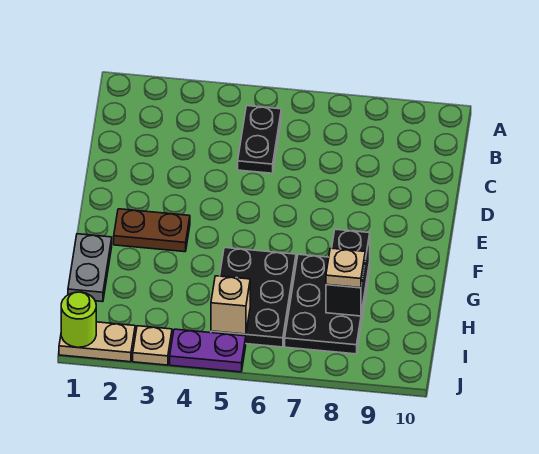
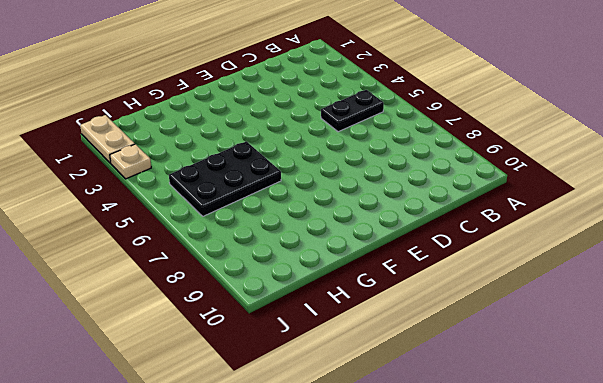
none -> brown 1x2 plate [114,209,190,252]
none -> grey 1x2 plate [68,234,112,302]
none -> black 2x3 plate [285,254,370,354]

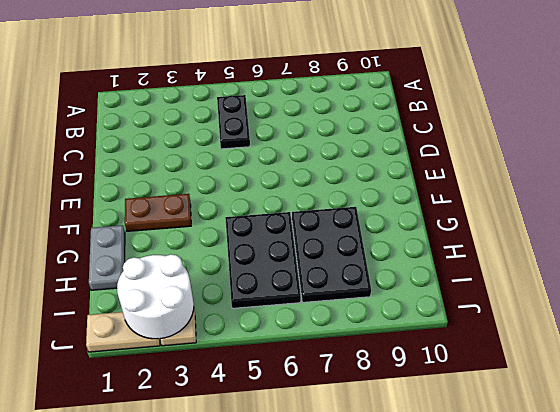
white 2x2 round brick [117,254,194,339] -> none
none -> purple 1x2 plate [170,329,246,372]
none -> black 1x2 brick [326,229,370,316]
none -> tan 1x1 brick [211,276,250,334]

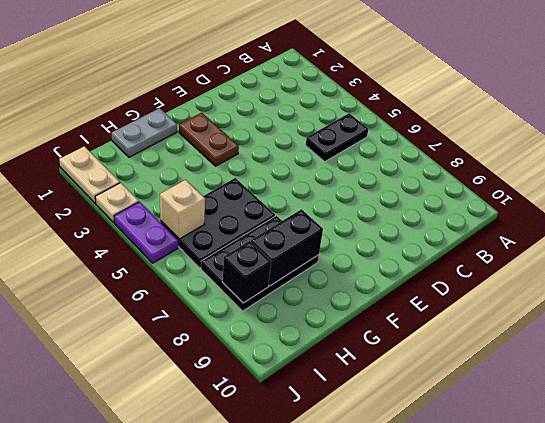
black 1x1 brick [222,241,271,303] -> none
none -> lime 1x1 round brick [61,292,96,347]
none -> tan 1x1 plate [326,248,365,288]

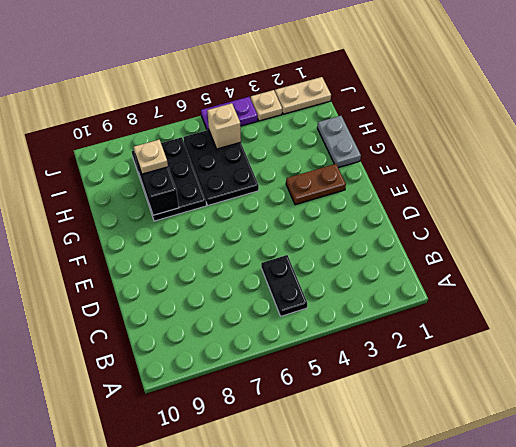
none -> lime 1x1 round brick [61,292,96,347]

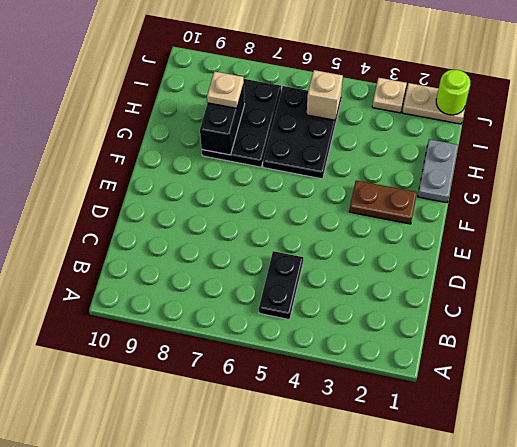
none -> purple 1x2 plate [170,329,246,372]

